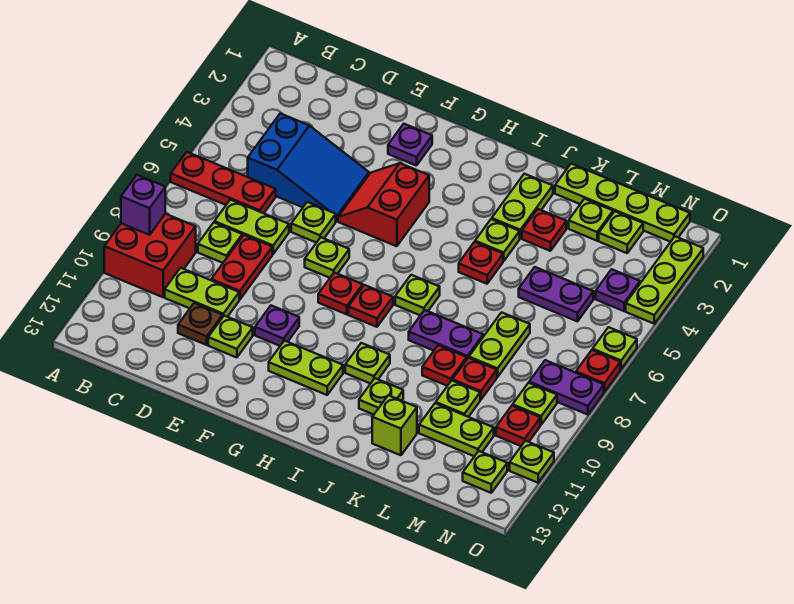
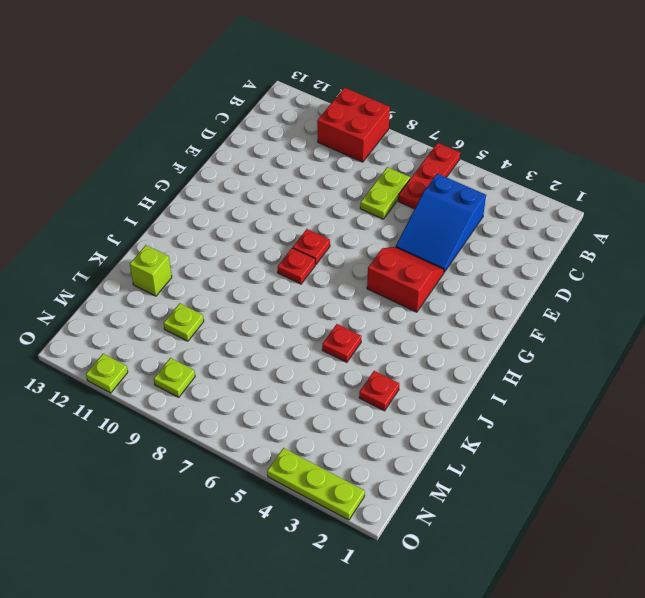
none -> lime 1x1 plate [198,223,242,263]
none -> lime 1x2 plate [165,268,239,317]
none -> red 1x2 plate [211,235,272,300]
none -> brown 1x1 plate [178,303,223,345]

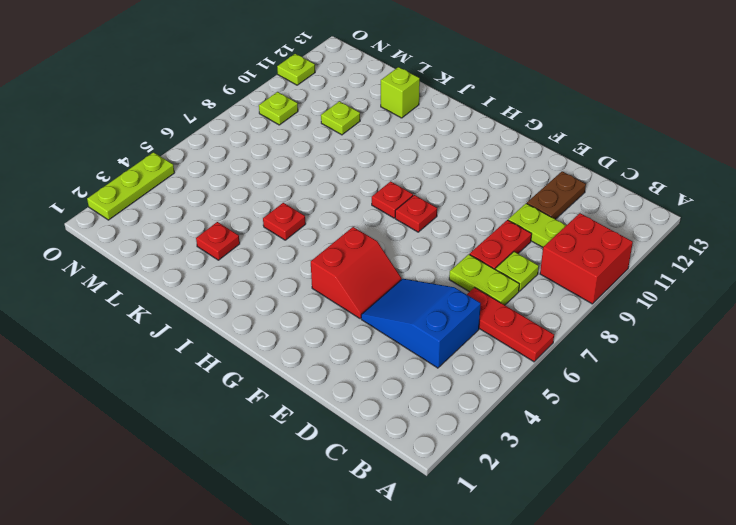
brown 1x2 plate [527,171,586,219] -> brown 1x1 plate [178,303,223,345]
none -> lime 1x1 plate [291,202,336,243]
none -> lime 1x1 plate [208,316,253,358]
none -> purple 1x1 plate [388,124,432,166]
none -> lime 1x1 plate [305,237,349,278]

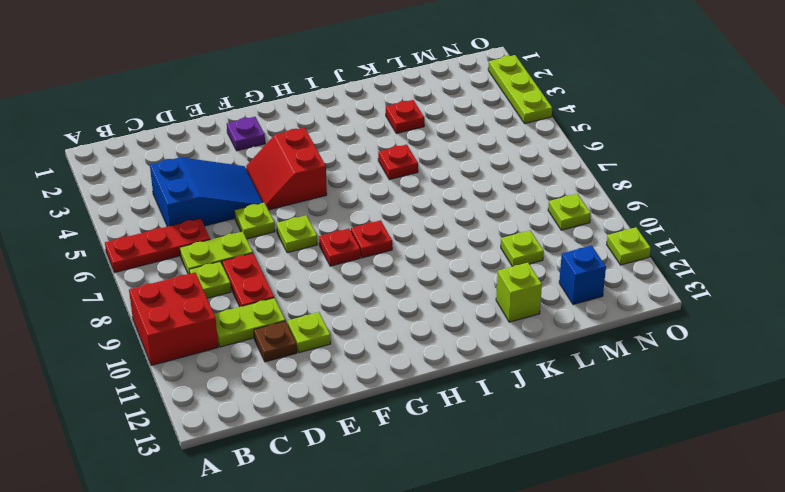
blue 1x1 brick [559,246,606,305] -> none
none -> purple 1x1 plate [255,306,299,346]
none -> lime 1x2 plate [269,341,343,395]
none -> lime 1x1 plate [395,275,440,315]
none -> lime 1x1 plate [345,343,390,384]

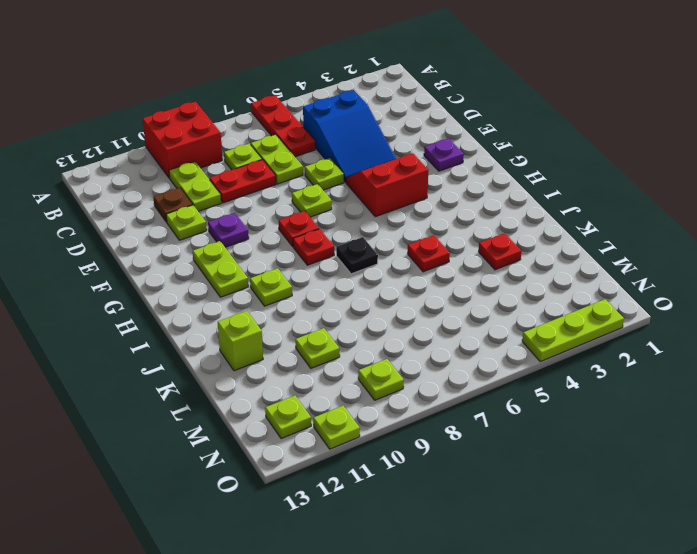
black 1x1 plate [336,237,378,274] -> lime 1x1 plate [395,275,440,315]
none -> lime 1x2 plate [492,174,553,238]
none -> lime 1x1 plate [475,219,520,261]
none -> purple 1x2 plate [409,310,483,359]
none -> lime 1x1 plate [359,378,403,414]

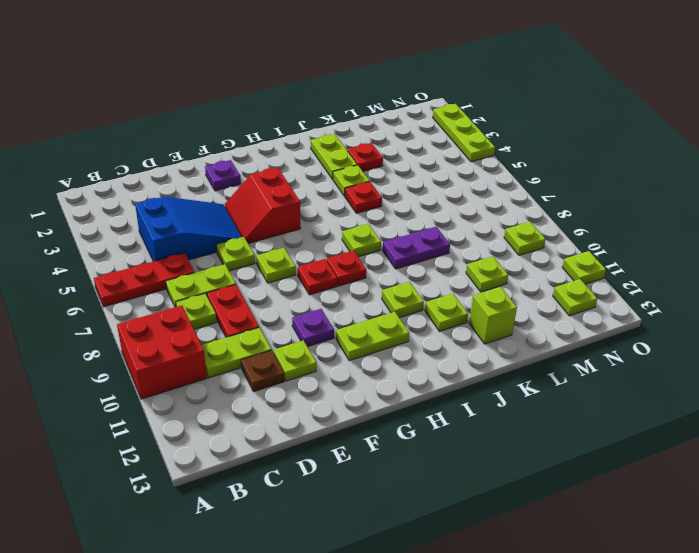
none -> lime 1x4 plate [555,164,690,242]
none -> red 1x1 plate [422,345,467,386]
none -> lime 1x1 plate [569,199,613,241]
none -> purple 1x2 plate [519,267,593,321]

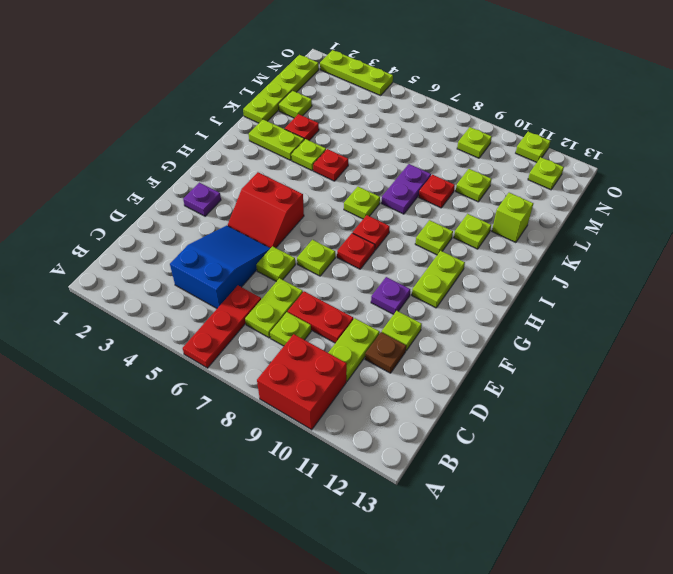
none -> purple 1x2 plate [519,267,593,321]
none -> lime 1x2 plate [469,312,530,377]
none -> red 1x1 plate [452,358,497,400]
none -> lime 1x2 plate [419,403,494,456]

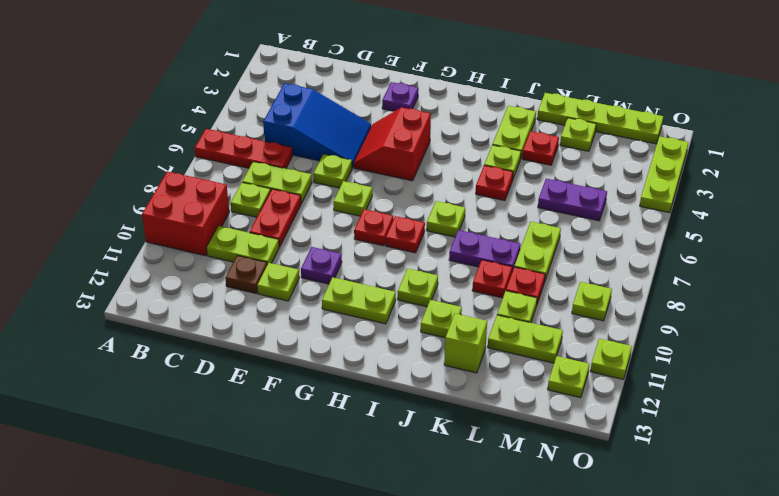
none -> lime 1x1 plate [599,211,643,253]
none -> purple 1x1 plate [596,269,640,311]
none -> purple 1x2 plate [529,360,604,415]
none -> red 1x1 plate [496,406,540,446]

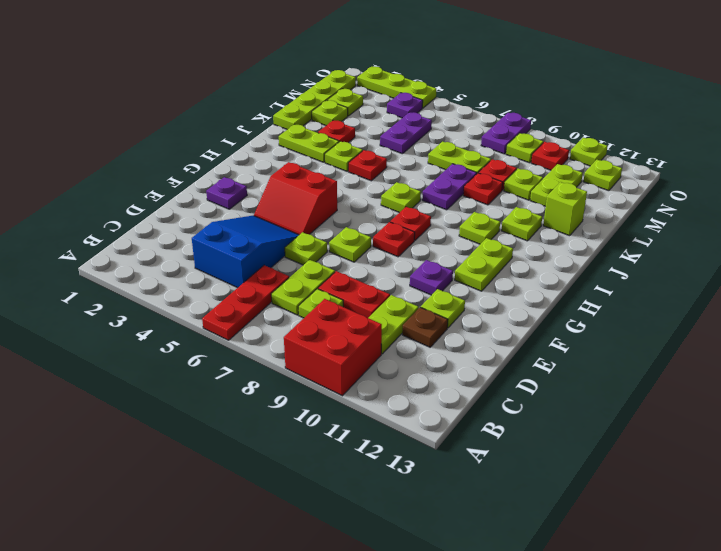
none -> lime 1x1 plate [593,327,637,369]
none -> red 1x1 plate [576,350,620,392]
none -> purple 1x1 brick [121,175,165,235]

